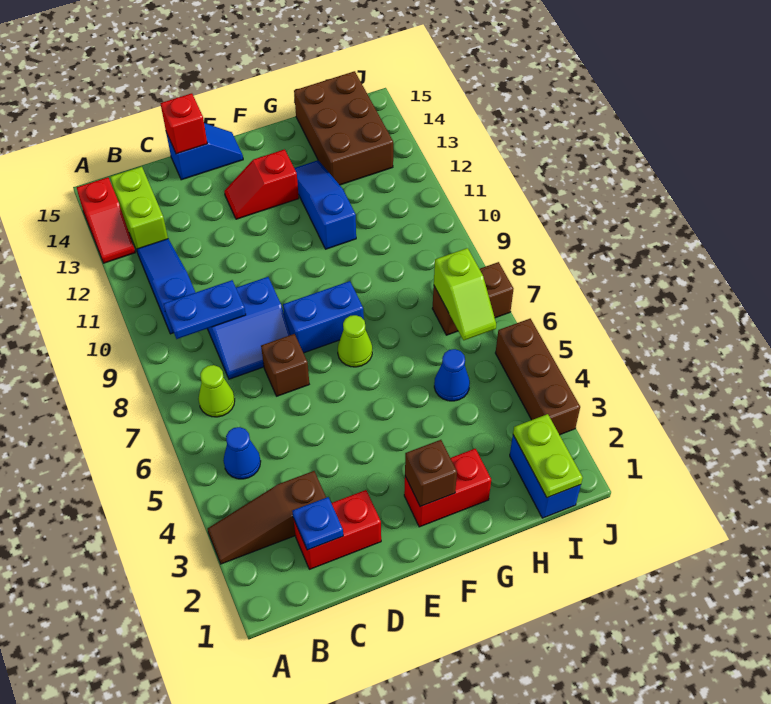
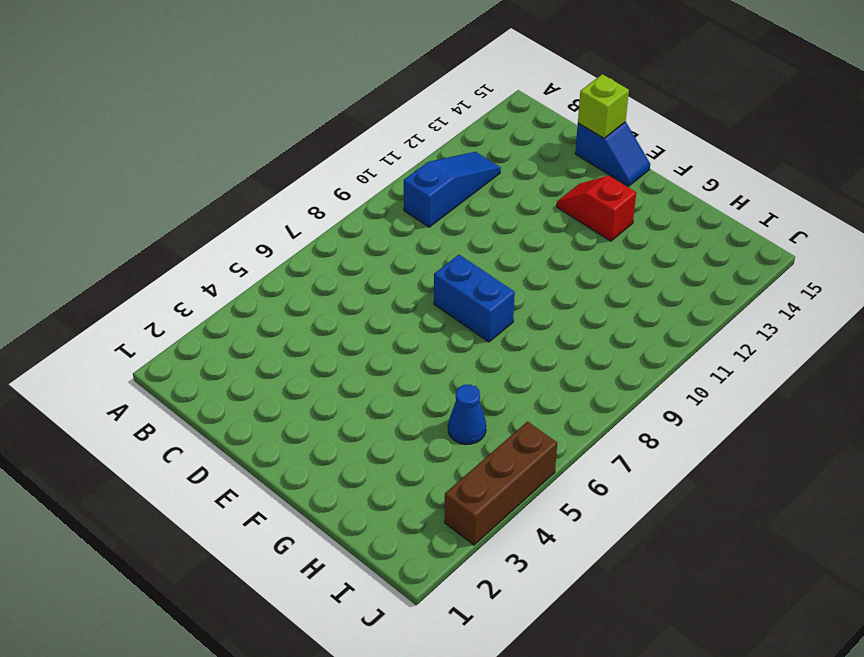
lime 1x1 brick [578,74,629,138] -> red 1x1 brick [160,93,207,154]
none -> brown 1x3 slope [208,471,326,564]
none -> red 1x2 slope [77,177,135,263]
none -> blue 1x1 cone [223,427,261,479]

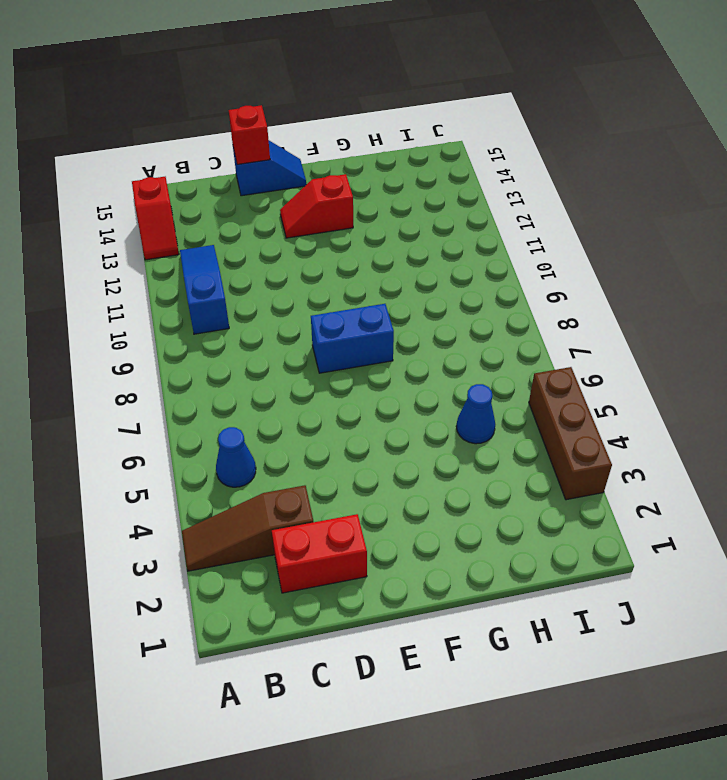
none -> lime 1x1 cone [198,365,235,417]
none -> lime 1x2 brick [110,167,168,251]
none -> blue 2x2 slope [207,277,291,379]

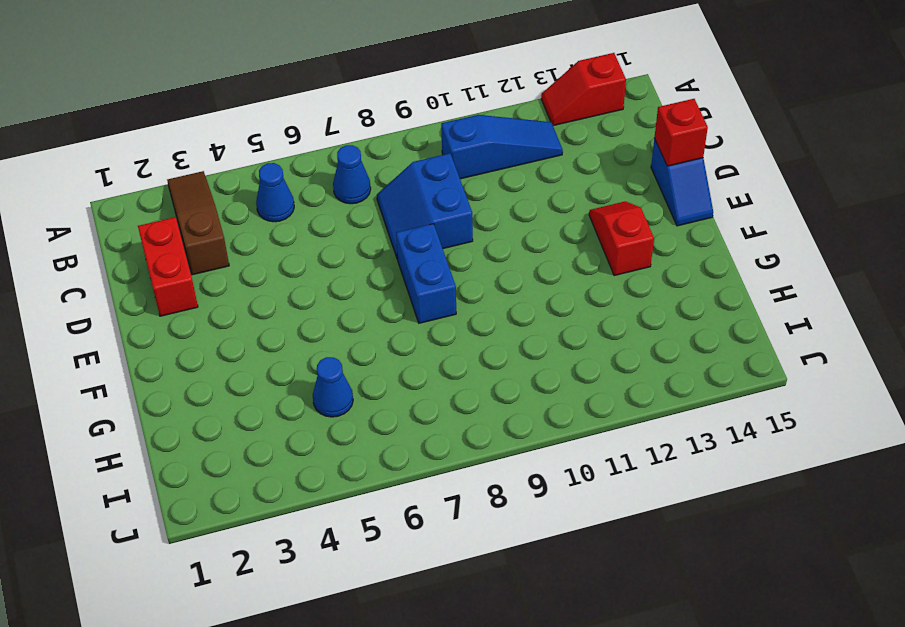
blue 1x1 cone [333,145,371,204] -> lime 1x1 cone [198,365,235,417]
none -> lime 1x2 brick [110,167,168,251]
none -> brown 1x1 brick [261,334,309,396]
none -> red 1x2 brick [404,449,491,527]

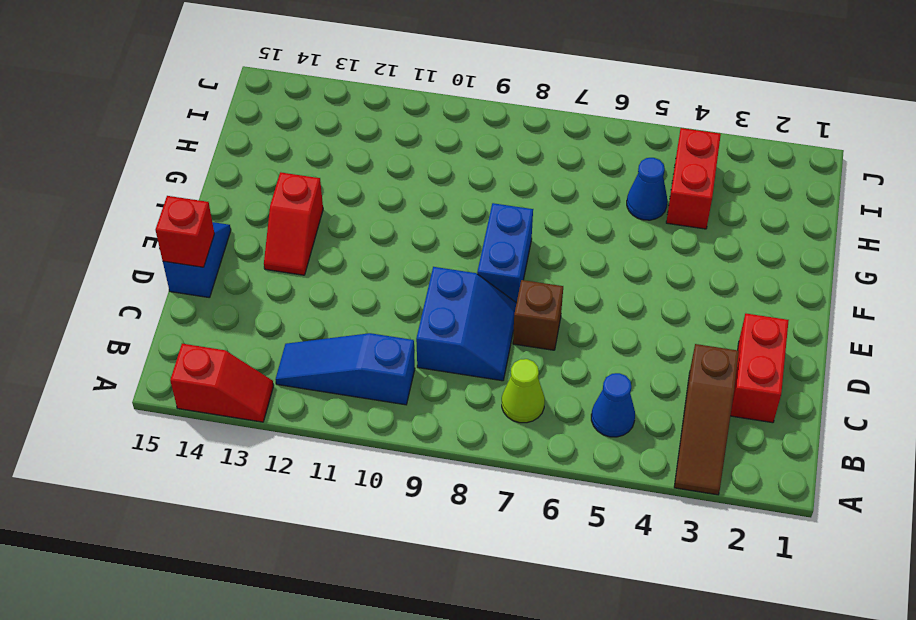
red 1x2 brick [666,128,721,229] -> red 1x2 brick moved to [404,449,491,527]
none -> lime 1x2 brick [110,167,168,251]
none -> lime 1x1 cone [338,315,372,367]
none -> blue 1x3 slope [294,160,356,249]

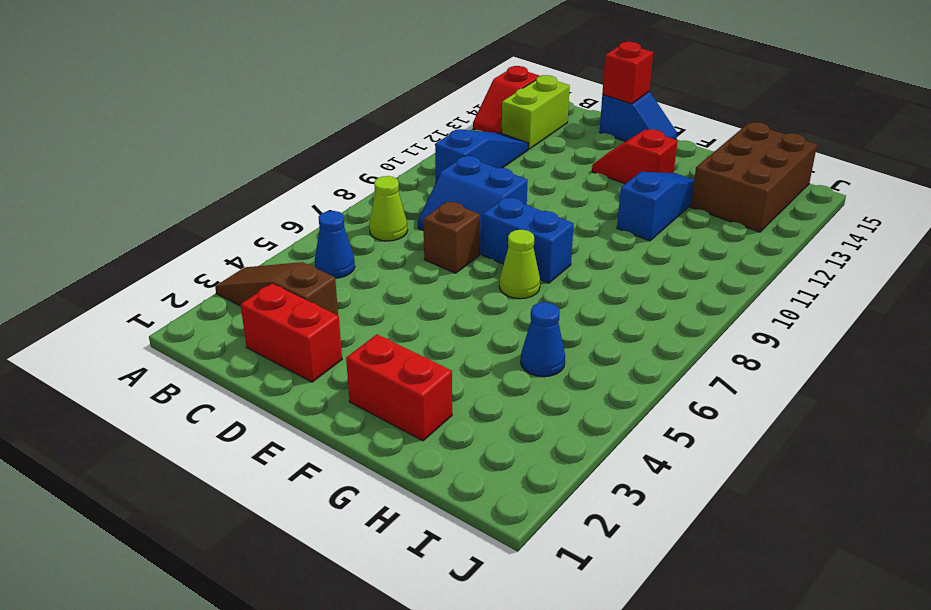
none -> blue 1x2 brick [510,435,581,518]
none -> brown 1x2 brick [432,262,513,335]
none -> brown 1x3 brick [496,319,580,435]

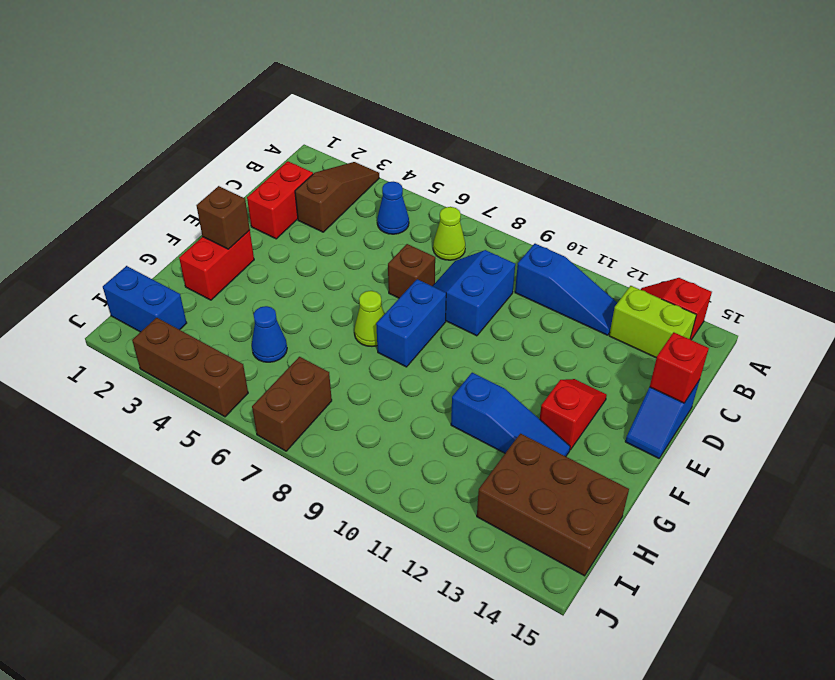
none -> blue 1x2 plate [164,280,246,339]
none -> blue 1x1 plate [292,497,343,550]
none -> lime 1x2 plate [513,414,583,498]

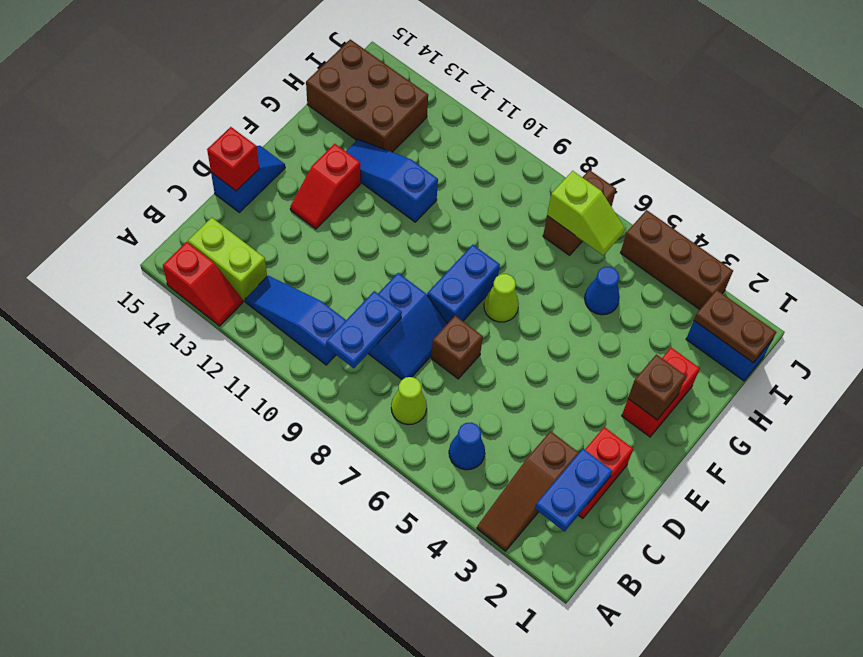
blue 1x2 plate [535,449,612,531] -> blue 1x1 plate [292,497,343,550]
brown 1x2 plate [694,290,776,363] -> lime 1x2 plate [513,414,583,498]

